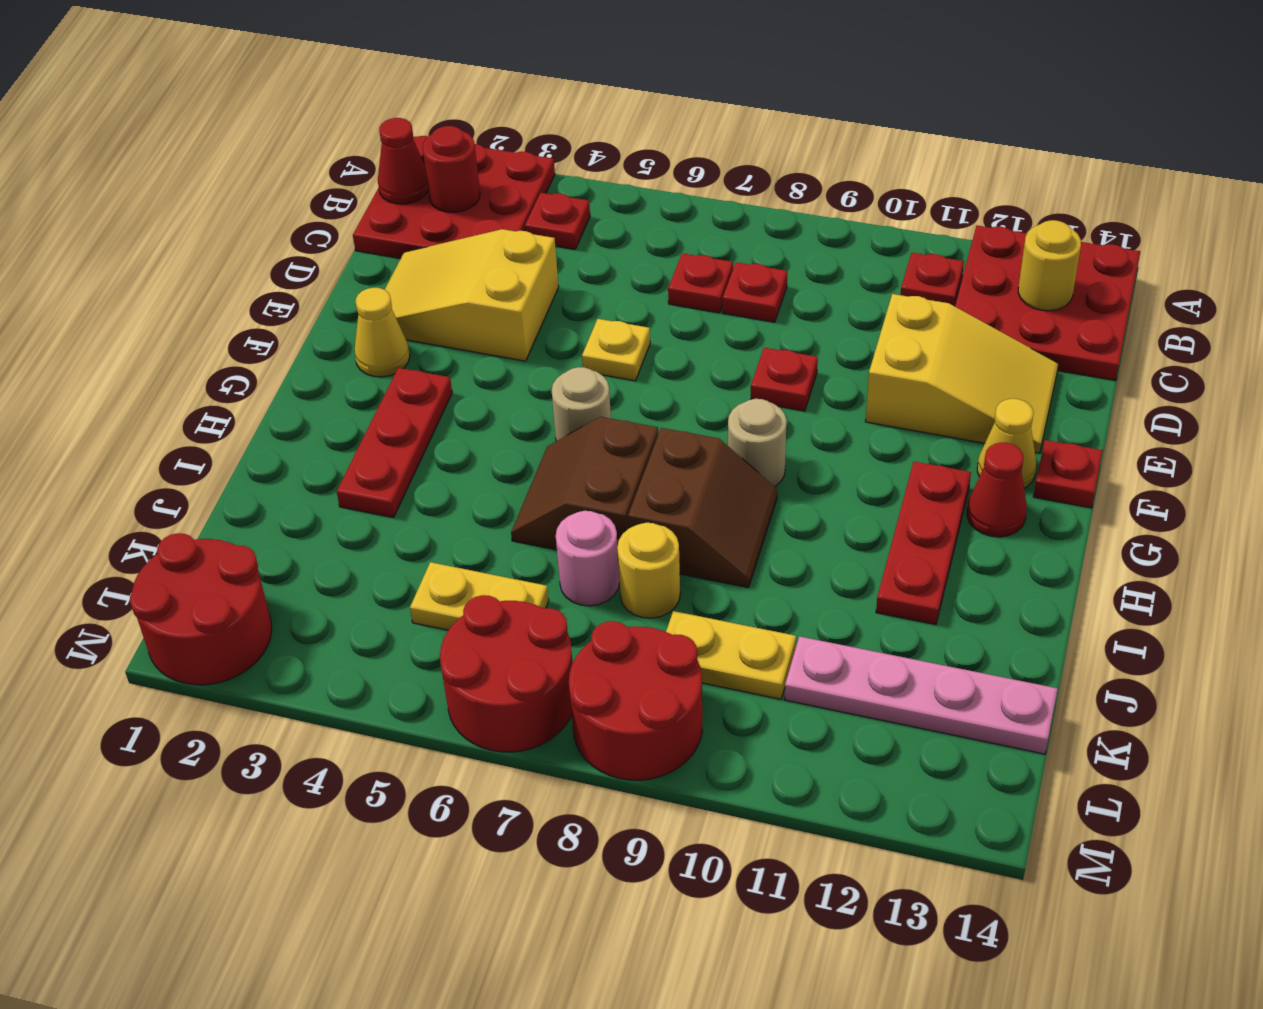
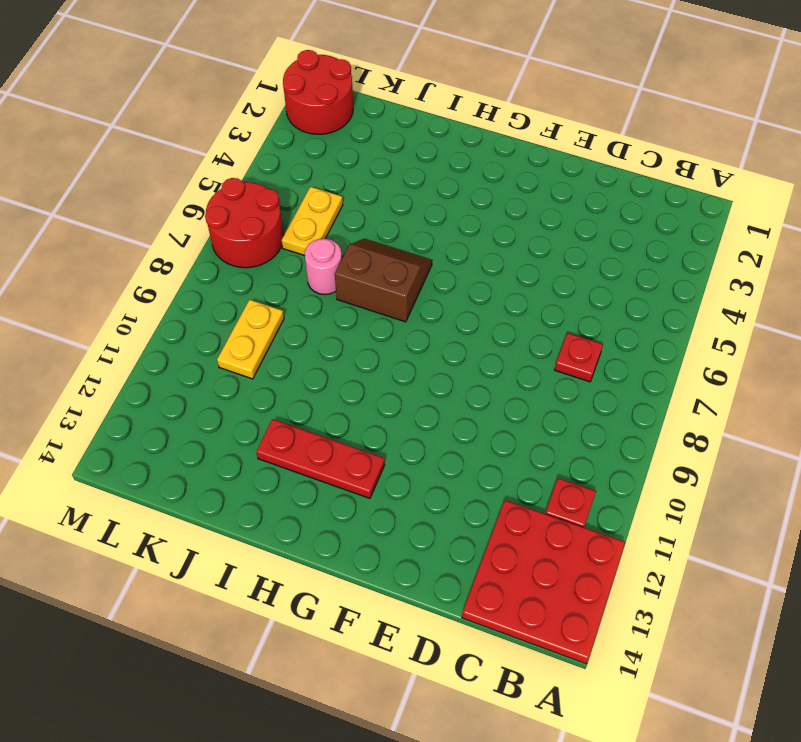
none -> red 3x3 plate [353,136,555,259]
none -> red 1x1 plate [525,193,590,249]
none -> red 1x1 plate [723,262,787,322]
none -> yellow 2x3 slope [385,229,559,361]

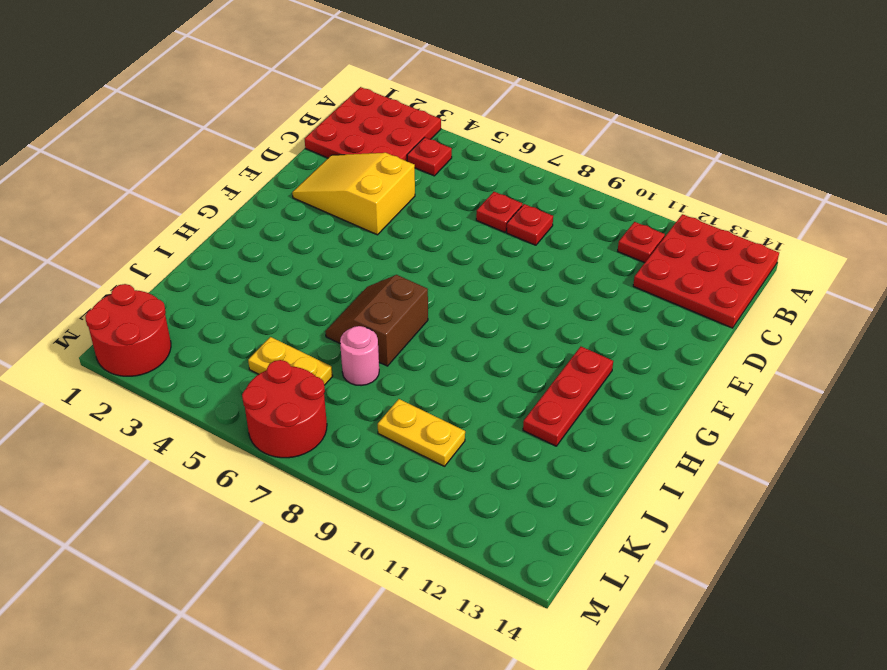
none -> yellow 2x3 slope [865,294,1058,453]
none -> yellow 1x1 plate [582,319,650,381]
none -> red 1x1 plate [751,348,818,411]
none -> yellow 1x1 cone [354,288,410,377]

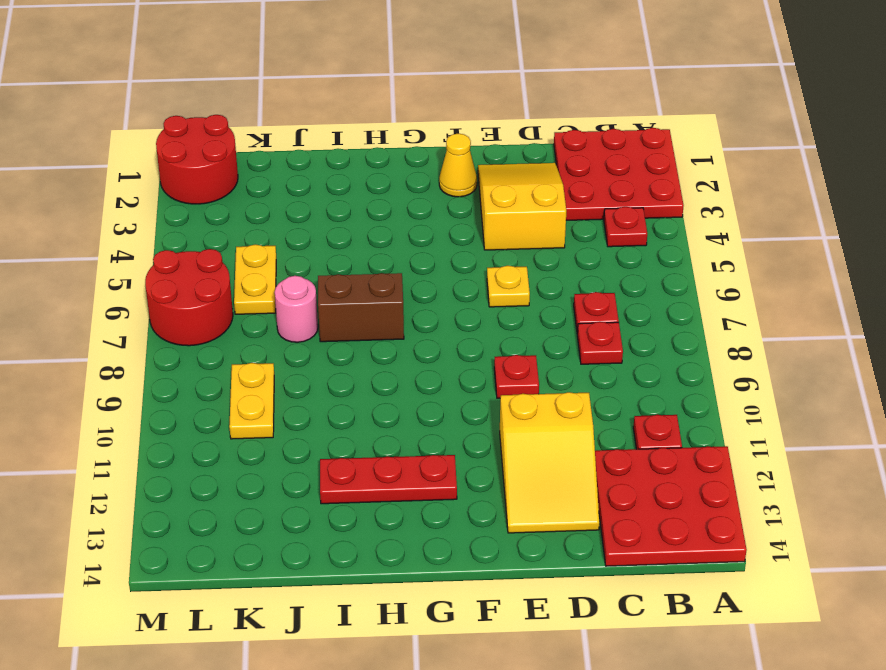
none -> yellow 1x1 cone [977,399,1036,488]
none -> red 1x1 plate [1033,440,1103,508]
none -> red 1x3 plate [337,368,452,518]
none -> tan 1x1 round brick [552,367,611,441]

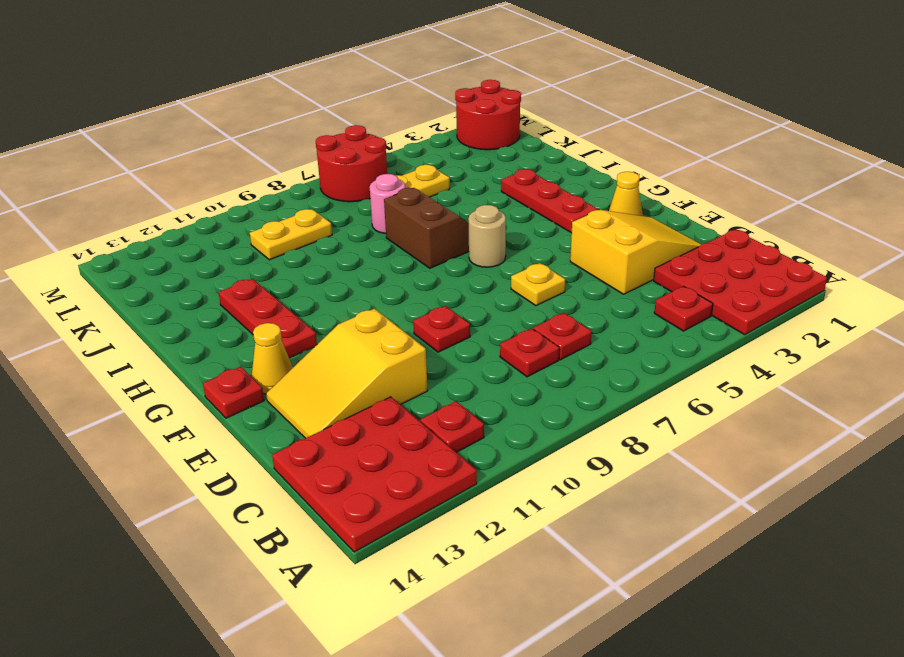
none -> tan 1x1 round brick [728,399,787,487]
none -> red 1x1 cone [967,443,1027,537]
none -> brown 2x2 slope [628,428,777,588]
none -> yellow 1x1 round brick [617,523,680,618]

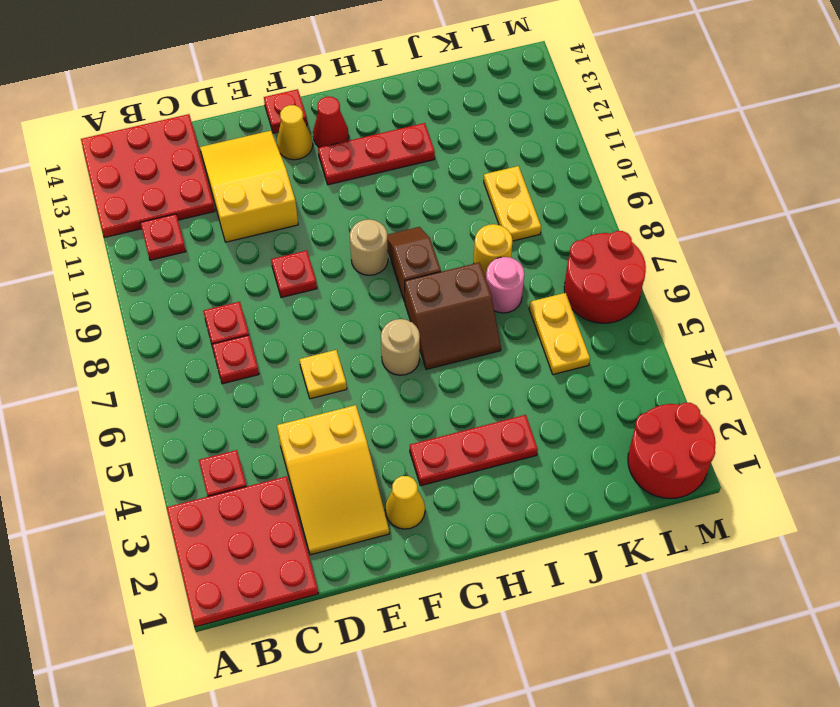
brown 1x2 slope [387,227,441,302] -> brown 2x2 slope [628,428,777,588]
none -> pink 1x4 plate [784,636,1058,754]
none -> red 2x2 round brick [569,621,702,780]
none -> red 1x1 cone [378,118,428,204]
none -> red 1x1 round brick [422,126,480,212]

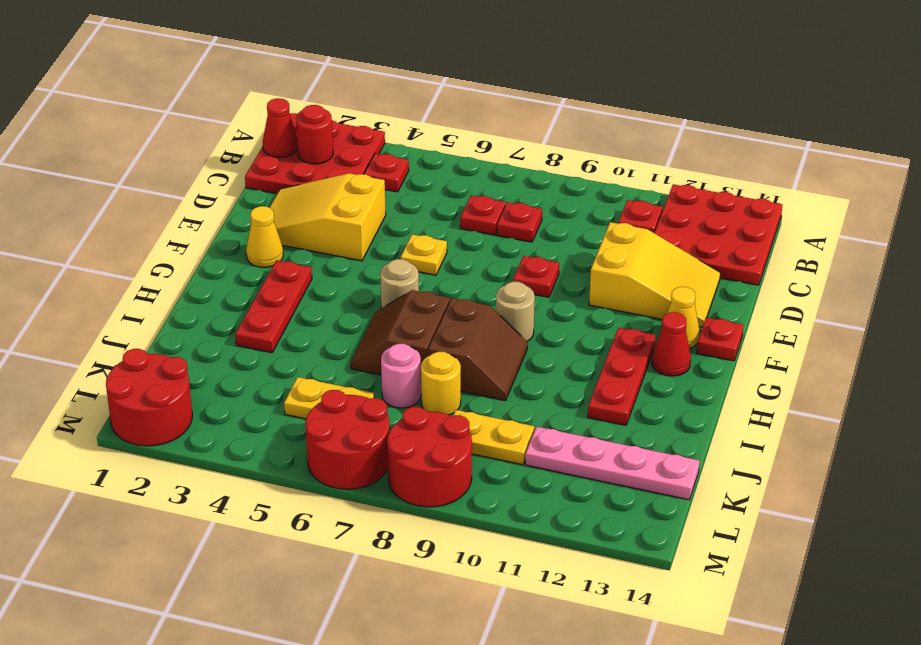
none -> yellow 1x1 round brick [1018,220,1081,311]

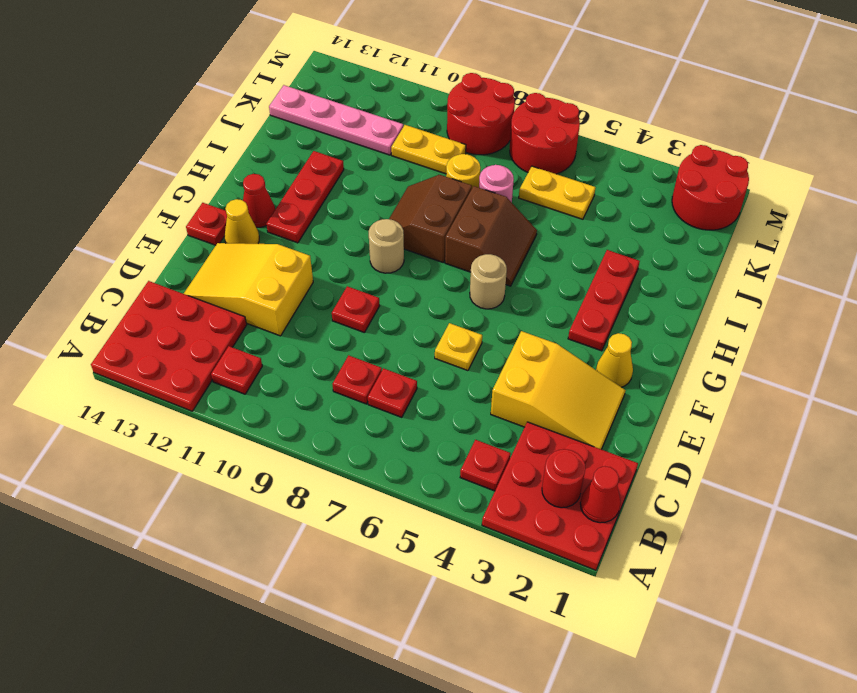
none -> yellow 1x1 round brick [1018,220,1081,311]

